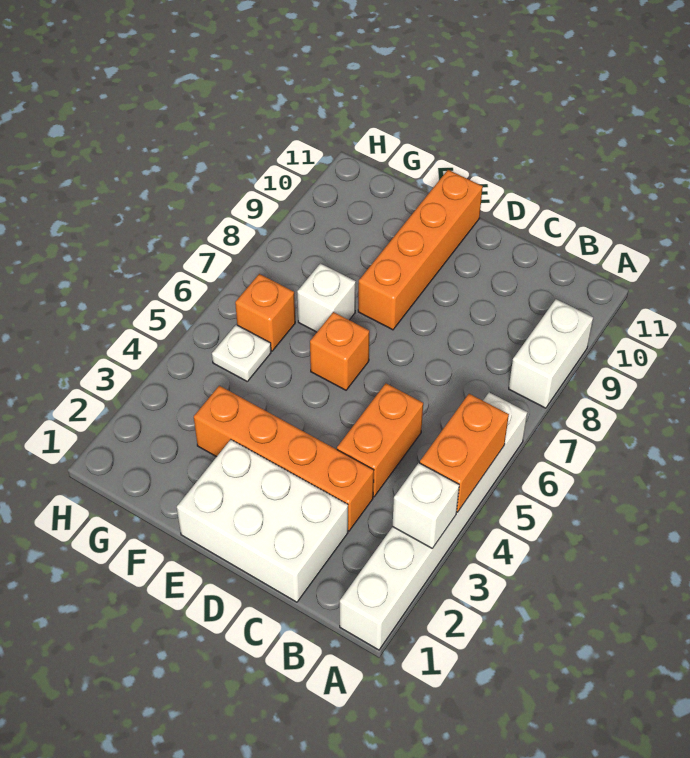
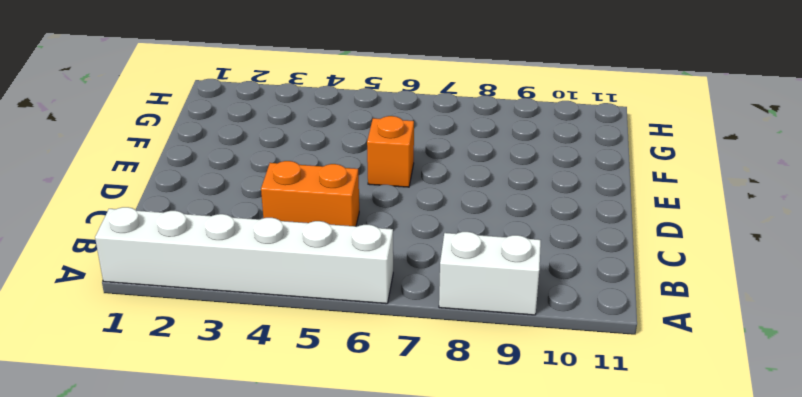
none -> white 2x3 brick [177,440,348,602]
none -> orange 1x4 brick [194,386,374,531]
none -> orange 1x4 brick [358,170,483,330]

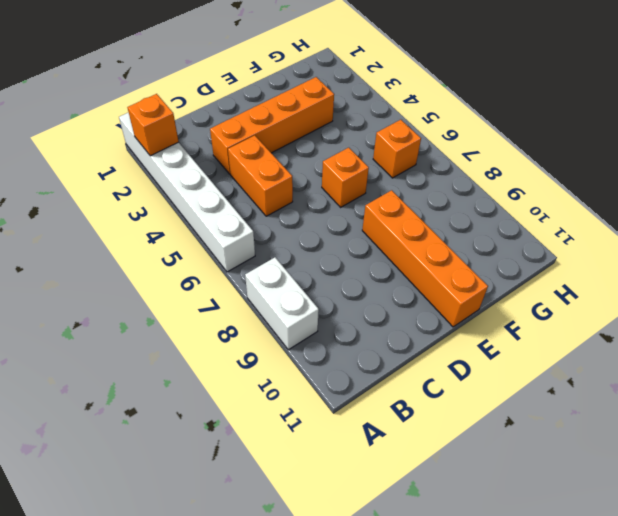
orange 1x1 brick [127,94,179,156] -> none
none -> white 2x3 brick [177,440,348,602]
none -> white 1x1 brick [297,263,356,332]
none -> white 1x1 plate [212,325,271,381]

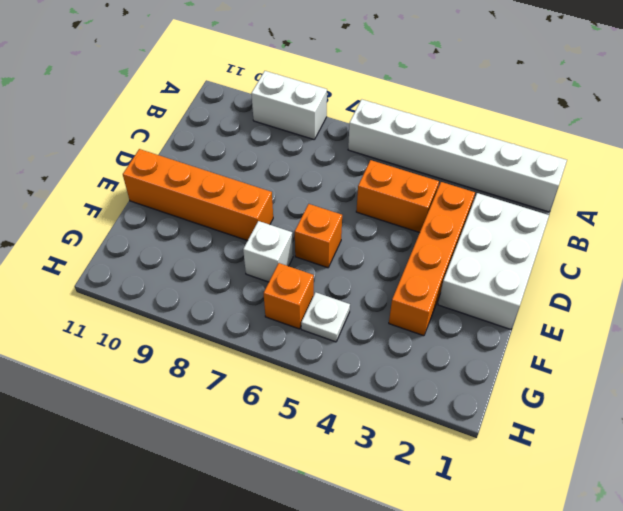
none -> white 1x1 brick [392,463,459,548]
none -> orange 1x2 brick [420,394,509,512]

